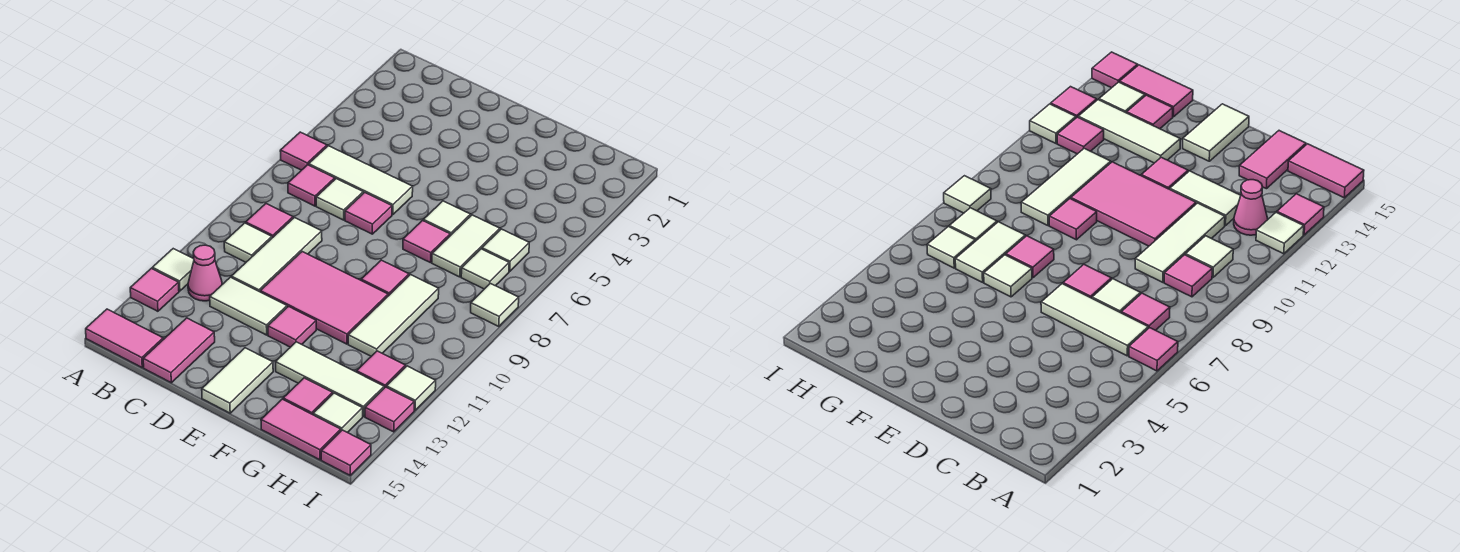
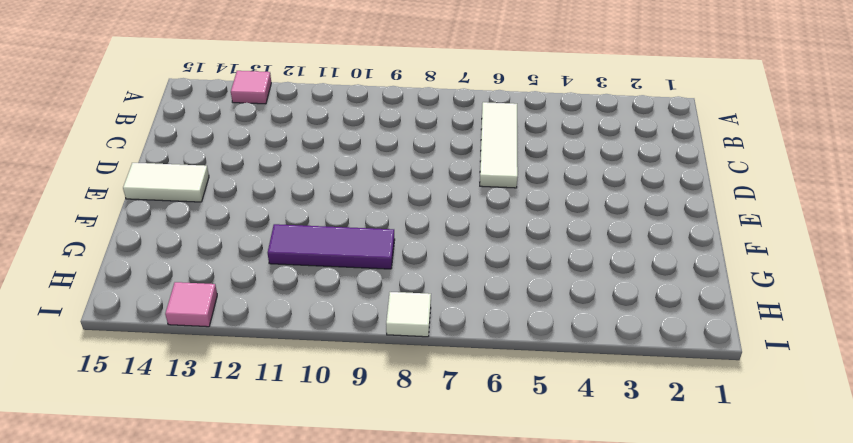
purple 1x3 tile [268,224,395,269] -> white 1x3 tile [348,275,439,356]
none -> pink 1x1 tile [280,132,327,170]
none -> white 1x1 tile [152,249,194,291]
none -> pink 1x2 tile [86,309,163,367]
none -> pink 1x1 tile [288,165,335,206]

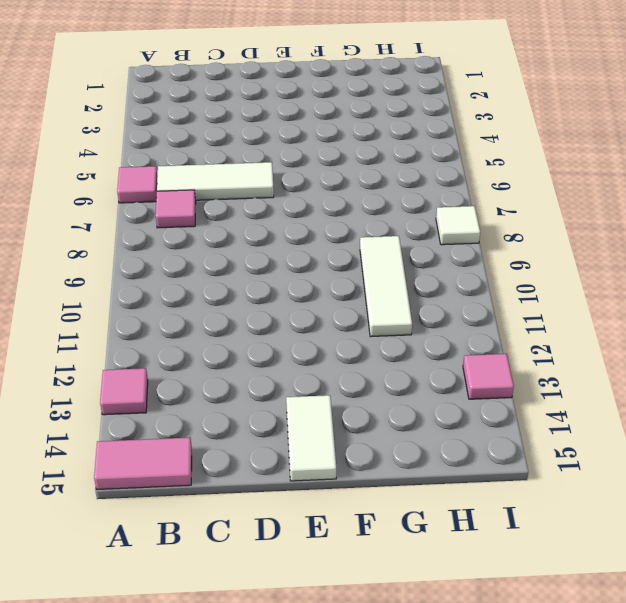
none -> white 1x1 tile [152,249,194,291]
none -> pink 1x1 tile [246,204,293,238]
none -> white 1x1 tile [224,223,272,262]
none -> pink 1x1 cone [188,245,222,301]

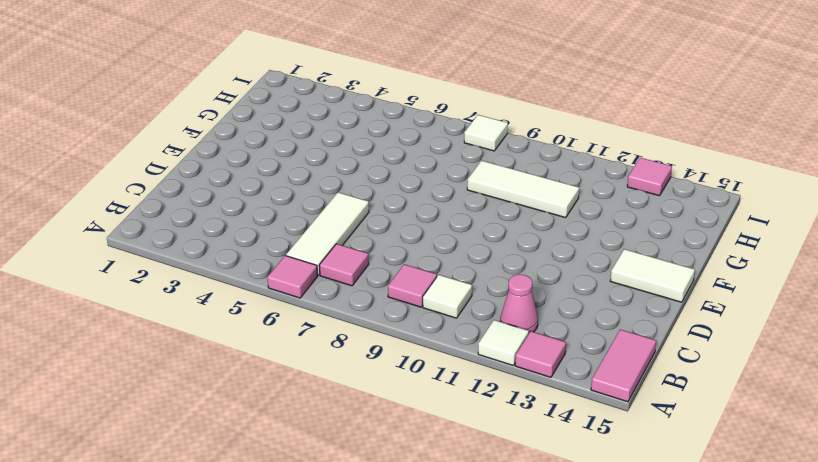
none -> white 1x1 tile [316,179,363,220]
none -> white 1x3 tile [231,218,322,292]
none -> white 1x2 tile [210,277,287,335]
none -> pink 1x2 tile [143,318,215,383]

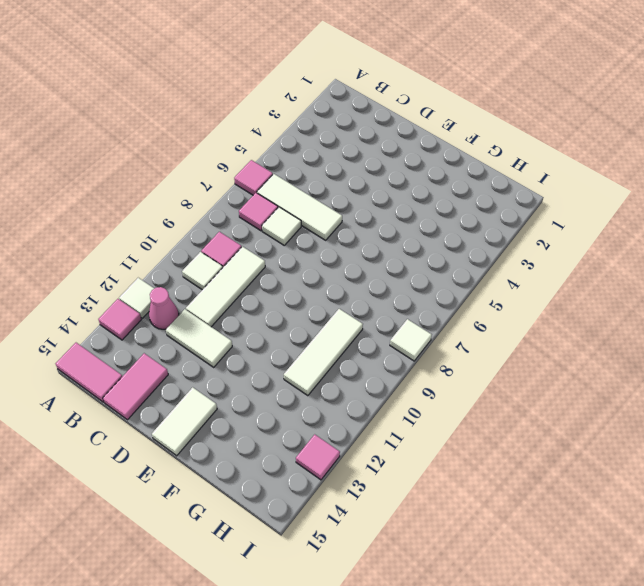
none -> pink 1x1 tile [345,193,392,234]
none -> pink 2x3 tile [260,252,388,344]
none -> pink 1x1 tile [268,306,316,347]
none -> white 1x1 tile [423,201,471,236]

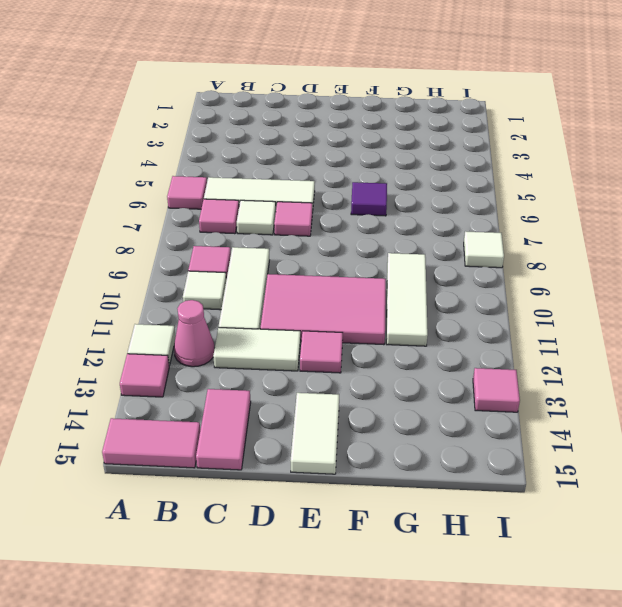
purple 1x1 tile [351,182,387,216] -> white 1x1 tile [423,201,471,236]
none -> pink 1x1 tile [403,221,450,263]
none -> pink 1x1 tile [361,260,409,296]
none -> white 1x3 tile [276,342,384,416]
none -> white 1x2 tile [432,215,500,277]

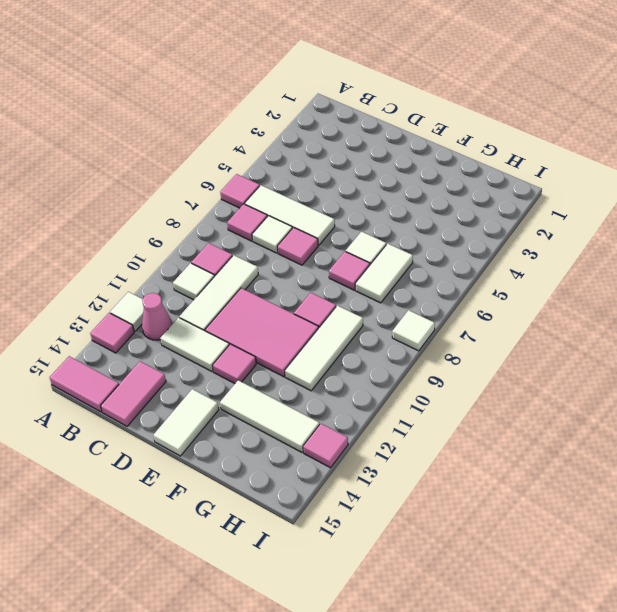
none -> pink 1x1 tile [283,378,333,415]
none -> pink 1x2 tile [261,399,341,460]
none -> white 1x1 tile [482,229,529,271]
none -> white 1x1 tile [461,249,509,289]

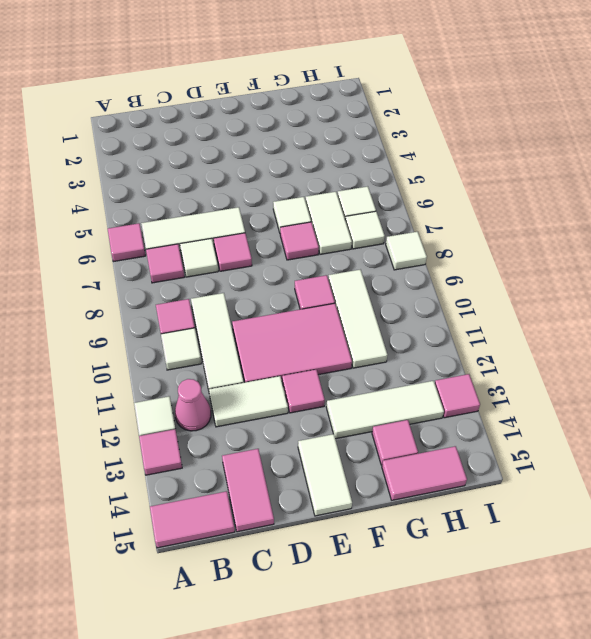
none -> pink 1x1 tile [357,351,405,388]
none -> white 1x1 tile [313,393,363,433]
none -> white 1x1 tile [387,366,436,410]
none -> pink 1x1 tile [321,430,371,475]

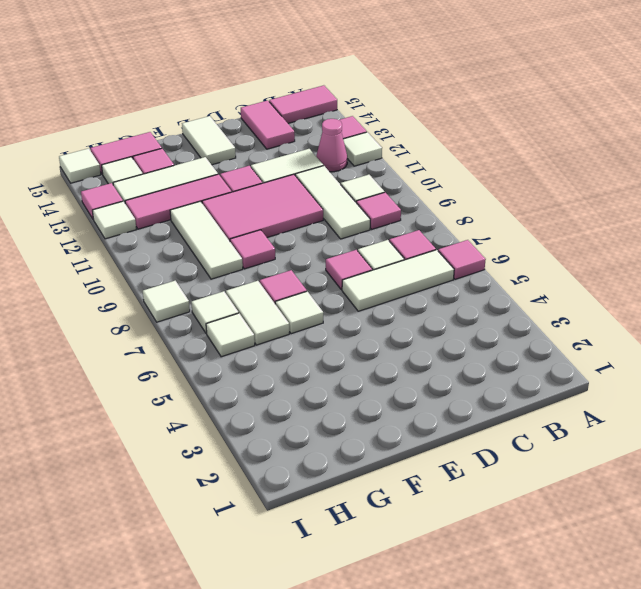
pink 1x3 tile [125,174,232,229] -> pink 1x1 tile [357,351,405,388]
white 1x1 tile [59,148,101,183] -> pink 1x1 tile [321,430,371,475]

